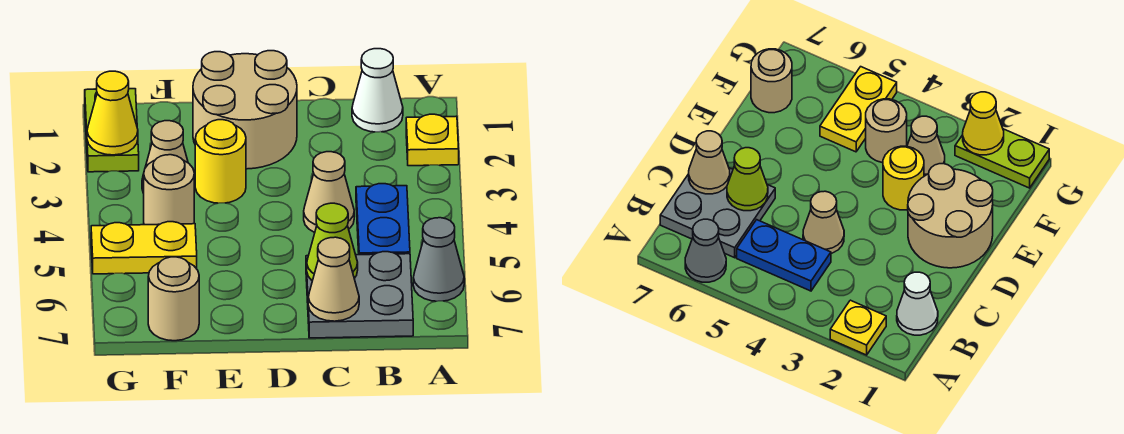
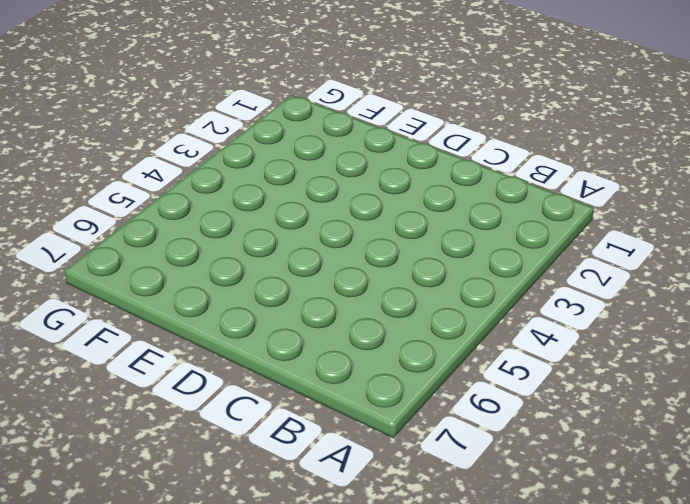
none -> yellow 1x1 plate [406,114,459,166]
none -> grey 1x1 cone [413,218,464,301]
none -> white 1x1 cone [352,49,403,132]

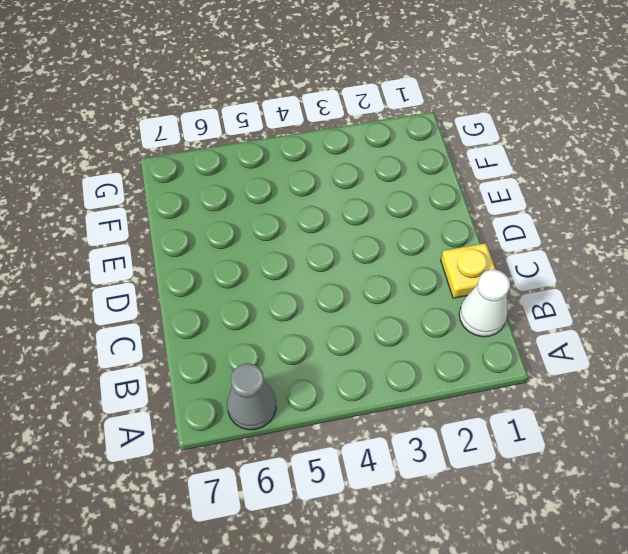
yellow 1x1 plate [441,243,496,298] -> yellow 1x1 plate moved to [406,114,459,166]
none -> blue 1x2 plate [356,184,410,255]
none -> grey 2x2 plate [306,252,413,338]
none -> tan 1x1 cone [304,152,354,233]

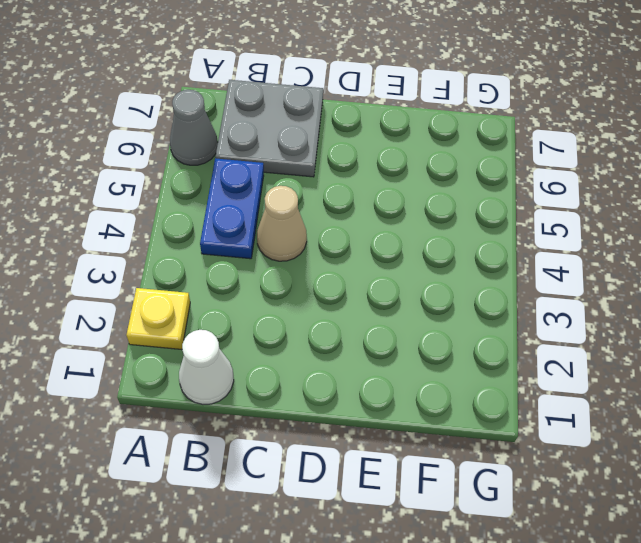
none -> tan 2x2 round brick [193,51,297,169]
none -> yellow 1x1 round brick [195,120,246,203]
none -> tan 1x1 cone [142,121,188,193]

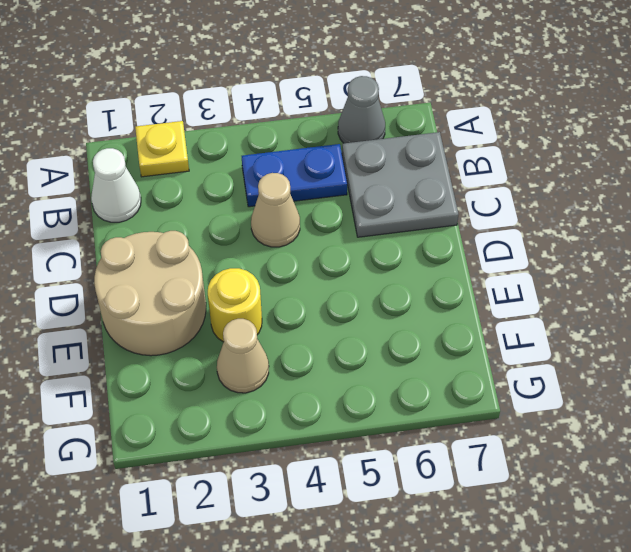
none -> tan 1x1 round brick [144,155,194,225]
none -> yellow 1x2 plate [91,222,197,274]
none -> tan 1x1 round brick [148,257,199,341]

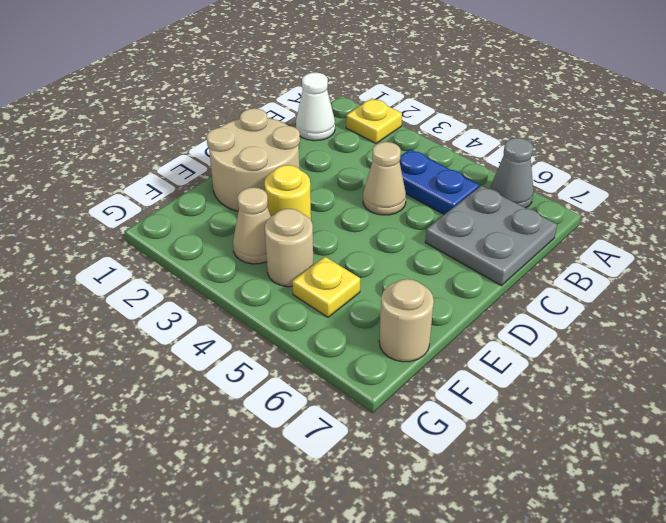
yellow 1x1 plate [292,257,360,317] -> yellow 1x2 plate [91,222,197,274]
none -> lime 1x2 plate [85,89,139,172]
none -> lime 1x1 cone [307,203,358,281]
none -> tan 1x1 cone [308,237,359,321]

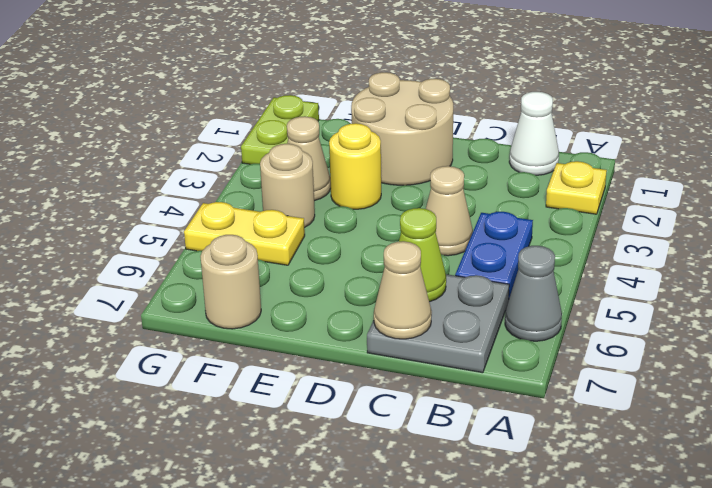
none -> yellow 1x1 cone [87,71,138,155]

